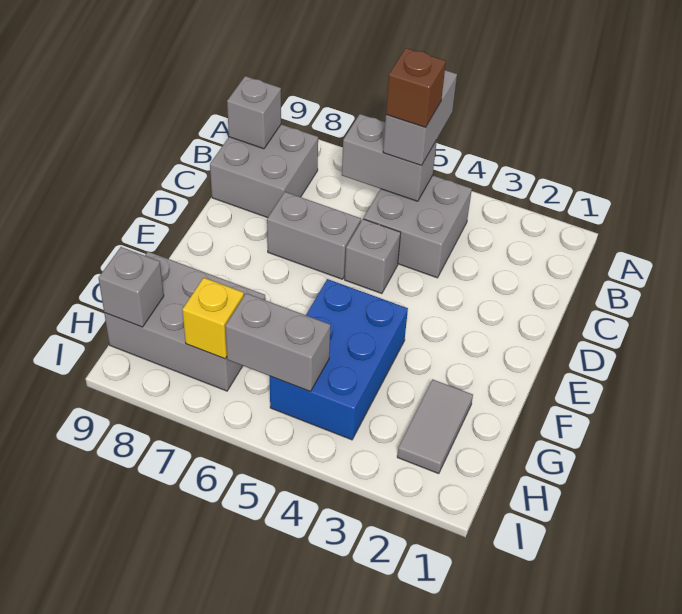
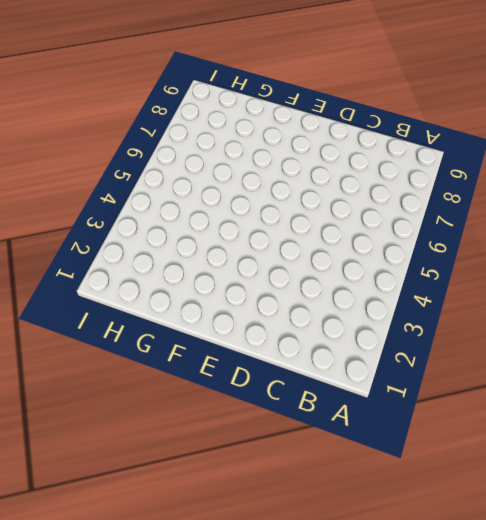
none -> grey 2x2 brick [364,175,472,278]
none -> grey 2x2 brick [210,124,318,218]
none -> grey 1x1 brick [345,219,401,294]

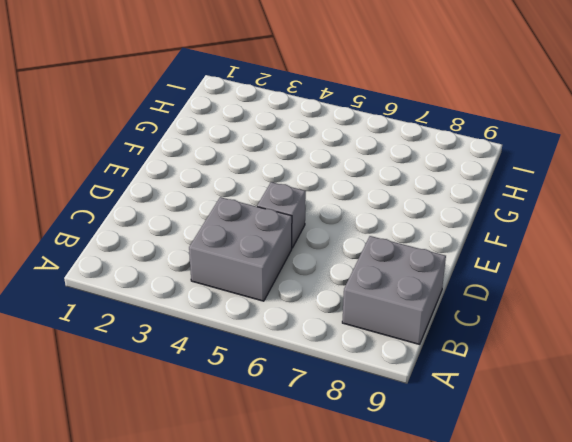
none -> grey 1x2 brick [267,192,361,279]
none -> blue 2x3 brick [270,279,408,440]
none -> grey 1x2 tile [397,380,473,474]

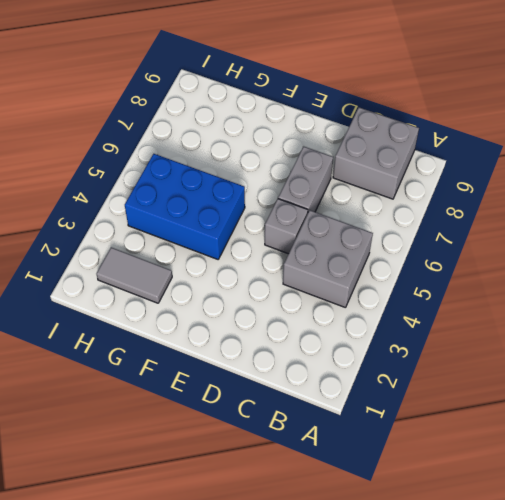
none -> grey 2x3 brick [104,252,266,391]
none -> grey 1x2 brick [342,114,437,201]
none -> grey 1x1 brick [227,76,281,149]

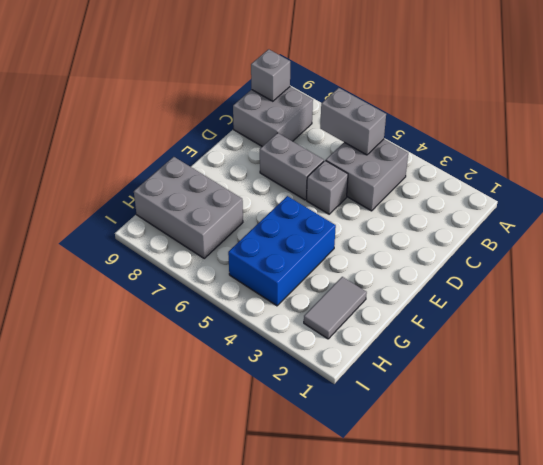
none -> grey 1x2 brick [225,293,331,391]
none -> yellow 1x1 brick [182,278,244,359]
none -> grey 1x1 brick [99,247,164,327]

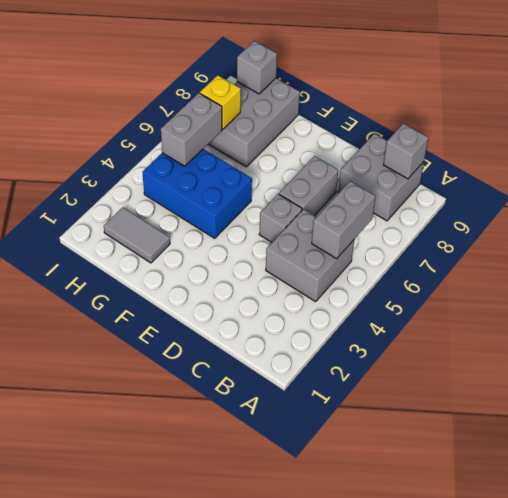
none -> grey 1x2 brick [383,70,457,165]
none -> brown 1x1 brick [386,48,446,127]

